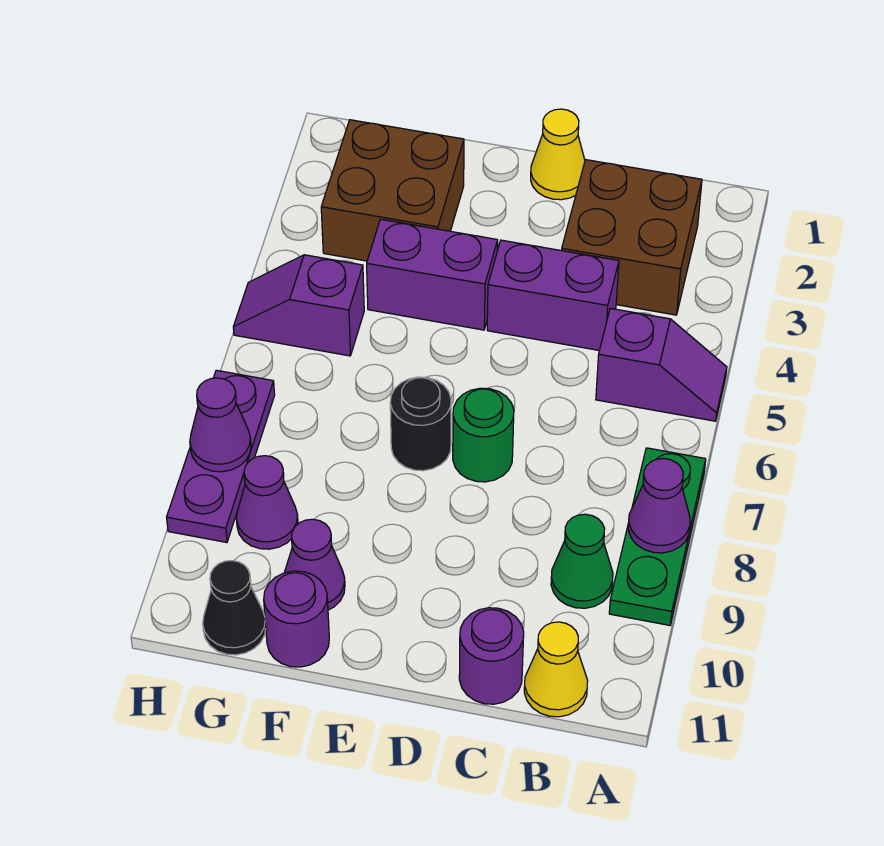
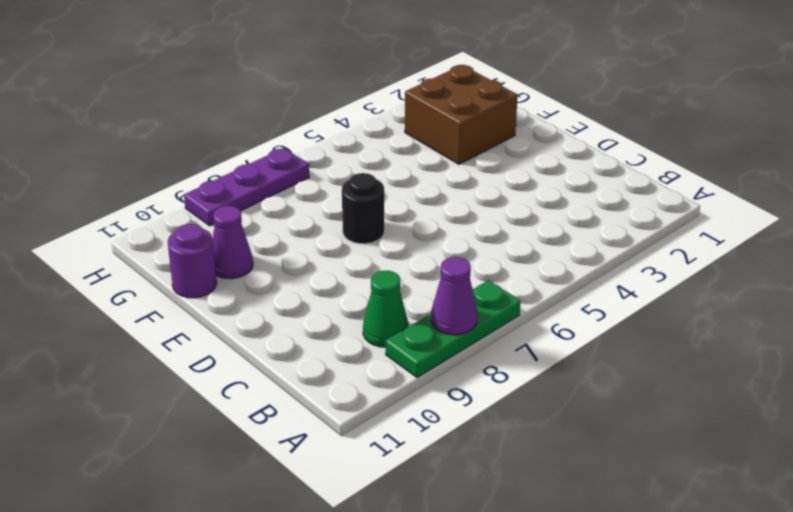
none -> purple 1x2 slope [596,308,727,421]
none -> brown 2x2 brick [562,160,702,315]
none -> yellow 1x1 cone [524,622,588,717]

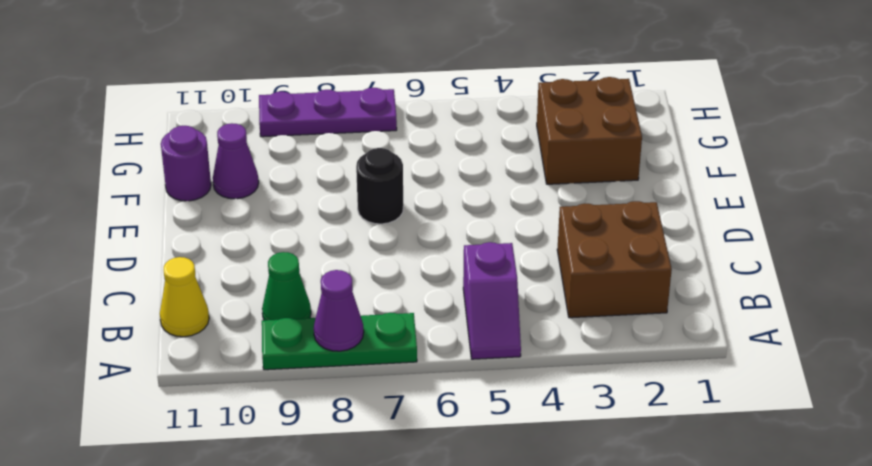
none -> purple 1x2 brick [487,240,619,350]
none -> purple 1x1 round brick [459,608,524,704]
none -> yellow 1x1 cone [531,109,585,200]

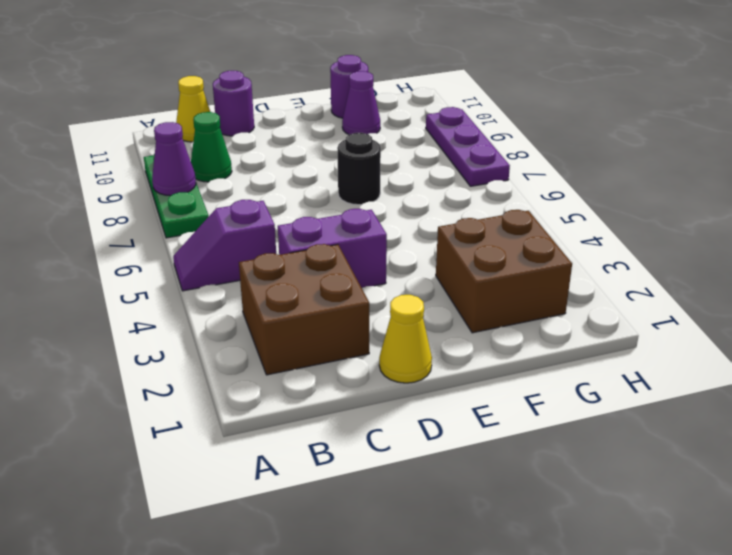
none -> green 1x1 round brick [453,388,514,482]
none -> purple 1x2 brick [367,219,498,330]
none -> purple 1x2 slope [233,255,364,356]

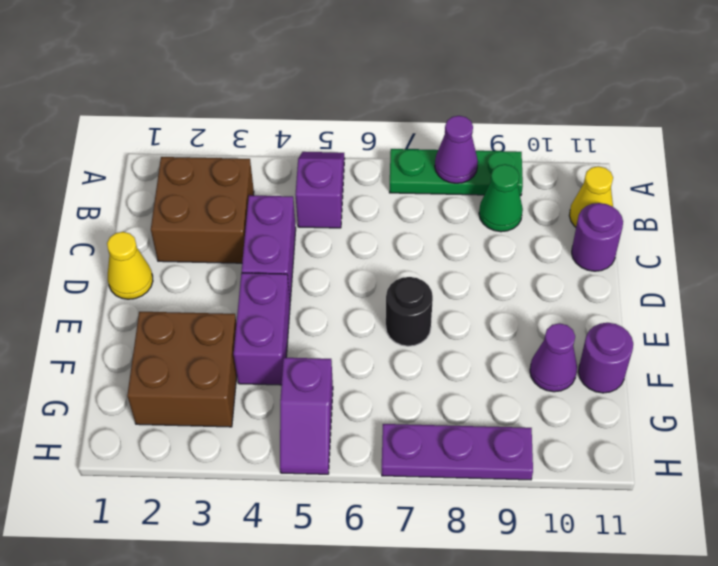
none -> green 1x1 round brick [453,388,514,482]
none -> purple 1x1 cone [236,456,298,549]
none -> black 1x1 cone [203,561,266,655]

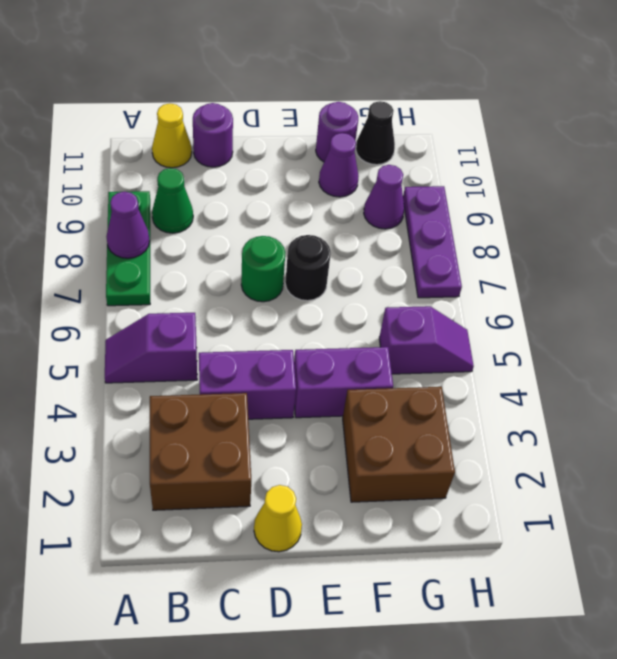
none -> purple 1x1 cone [190,378,251,472]

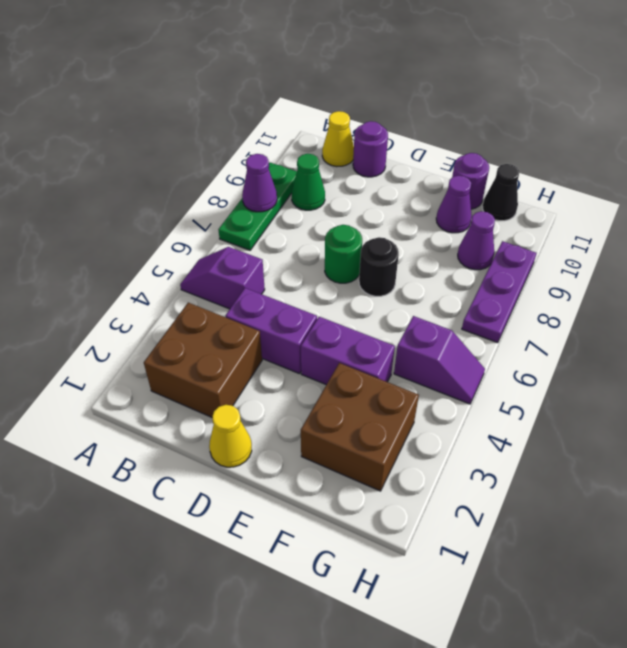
none -> purple 1x1 cone [190,378,251,472]

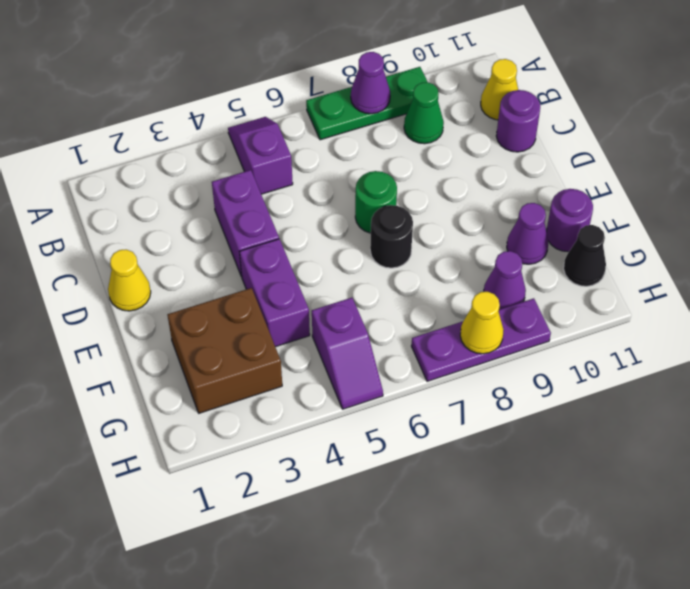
yellow 1x1 cone [460,292,504,354] -> purple 1x1 cone [190,378,251,472]
none -> brown 2x2 brick [562,160,702,315]

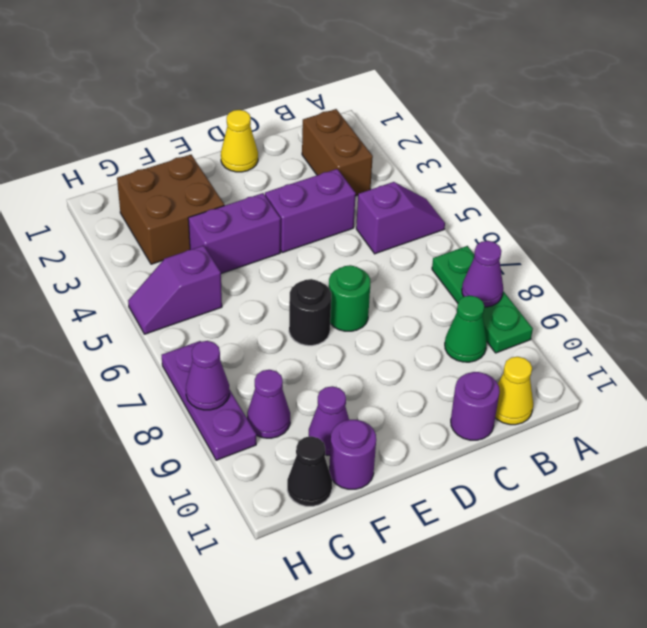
brown 1x2 brick [302,109,373,196] -> brown 2x2 brick [562,160,702,315]

